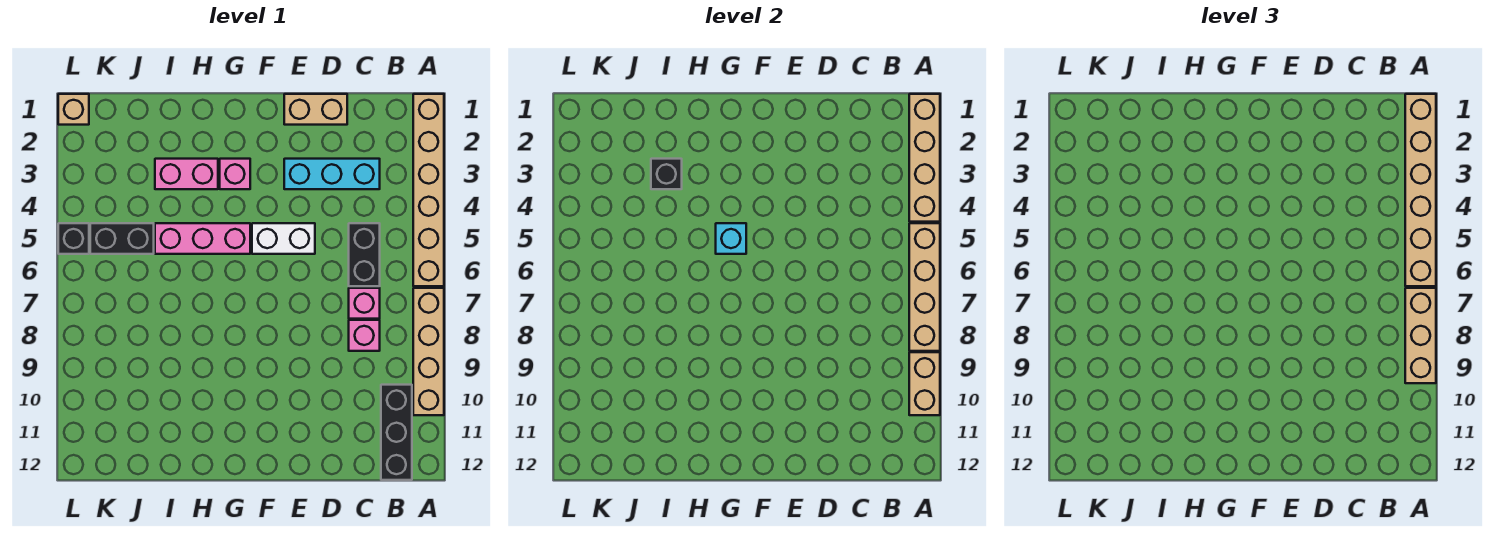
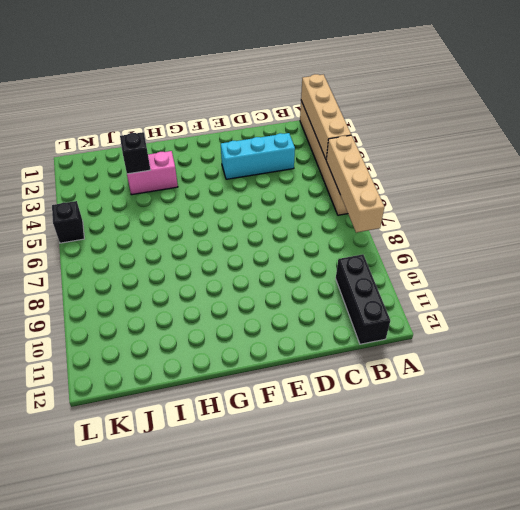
none -> tan 1x4 brick [413,288,444,415]
none -> black 1x2 brick [349,223,380,286]
none -> pink 1x1 brick [349,288,380,319]

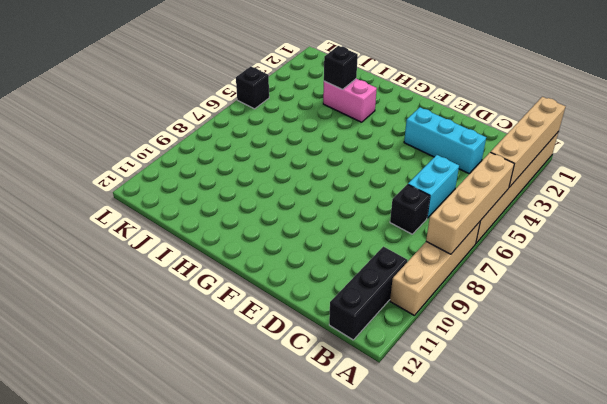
cyan 1x2 brick [408,155,459,218] -> black 1x2 brick [349,223,380,286]
black 1x1 brick [390,184,430,234] -> pink 1x1 brick [349,288,380,319]
none -> pink 1x1 brick [349,320,380,351]
none -> tan 1x2 brick [284,94,347,125]
none -> white 1x2 brick [252,223,315,254]

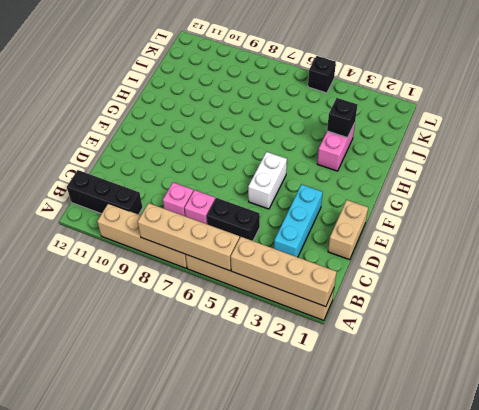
none -> pink 1x1 brick [220,159,250,189]
none -> pink 1x3 brick [155,223,250,254]
none -> black 1x2 brick [90,223,154,254]

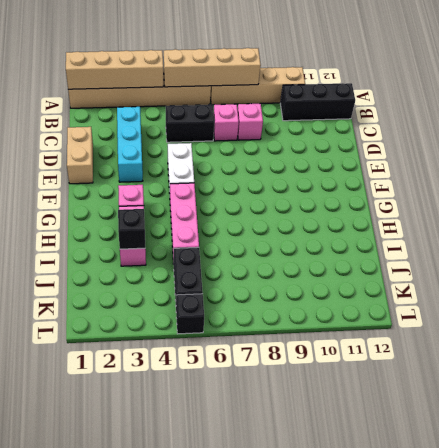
none -> tan 1x1 brick [58,94,89,125]
none -> tan 1x2 brick [909,352,940,415]
none -> cyan 1x1 brick [716,223,746,254]

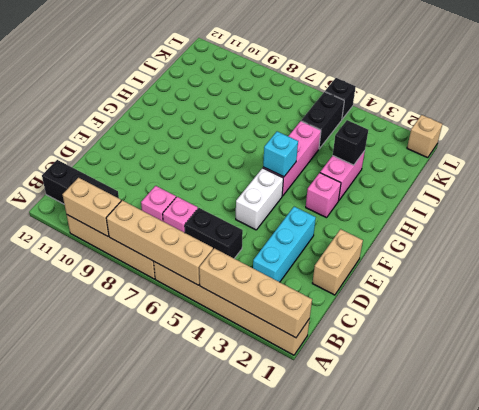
none -> tan 1x6 brick [1405,94,1436,286]
none -> tan 1x3 brick [1405,288,1436,383]

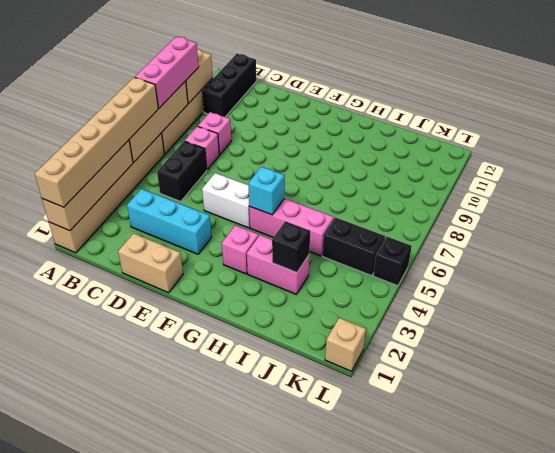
pink 1x3 brick [135,37,199,108] -> tan 1x3 brick [1405,288,1436,383]

